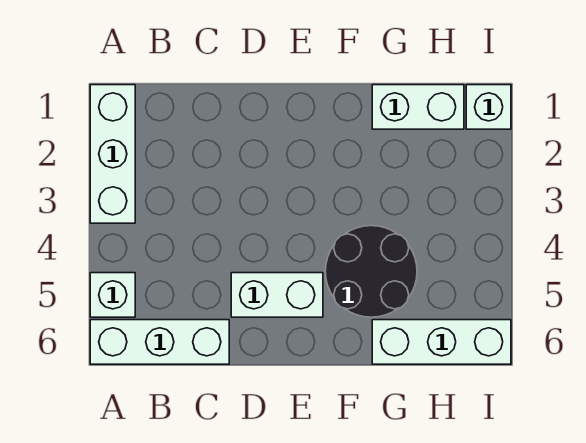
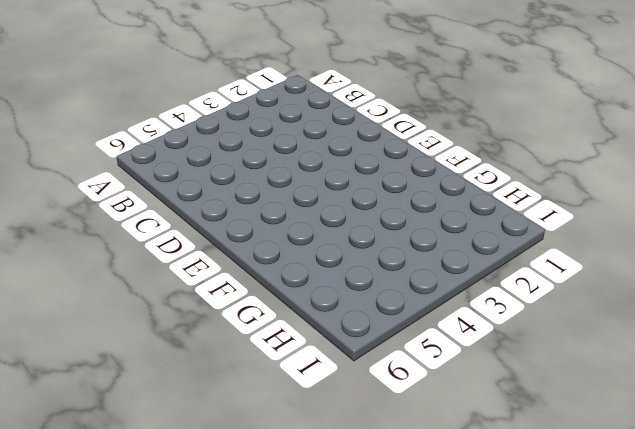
none -> white 1x3 brick [90,85,135,223]
none -> white 1x1 brick [90,273,135,317]

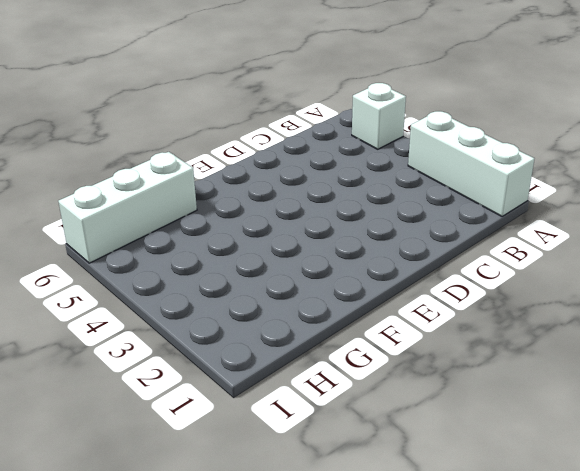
none -> white 1x3 brick [90,320,229,364]
none -> white 1x2 brick [231,273,323,317]

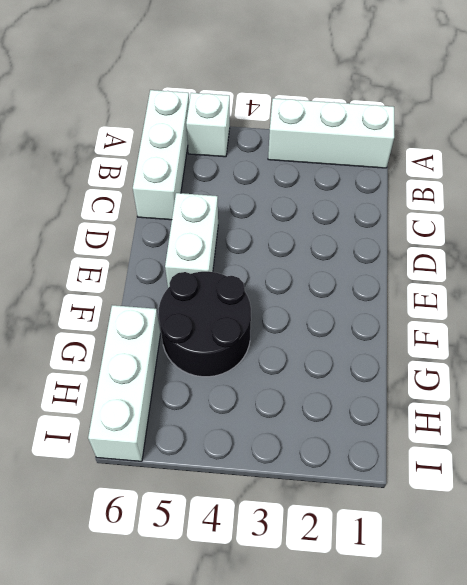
none -> white 1x2 brick [372,85,464,129]
none -> white 1x1 brick [466,85,511,129]

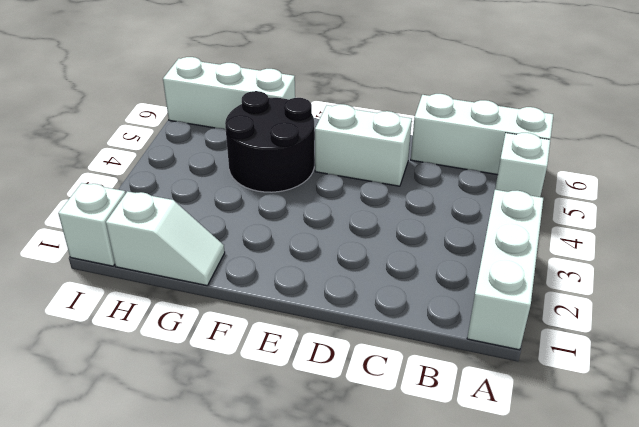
white 1x2 slope [106,191,225,285] -> white 1x2 brick [372,85,464,129]

